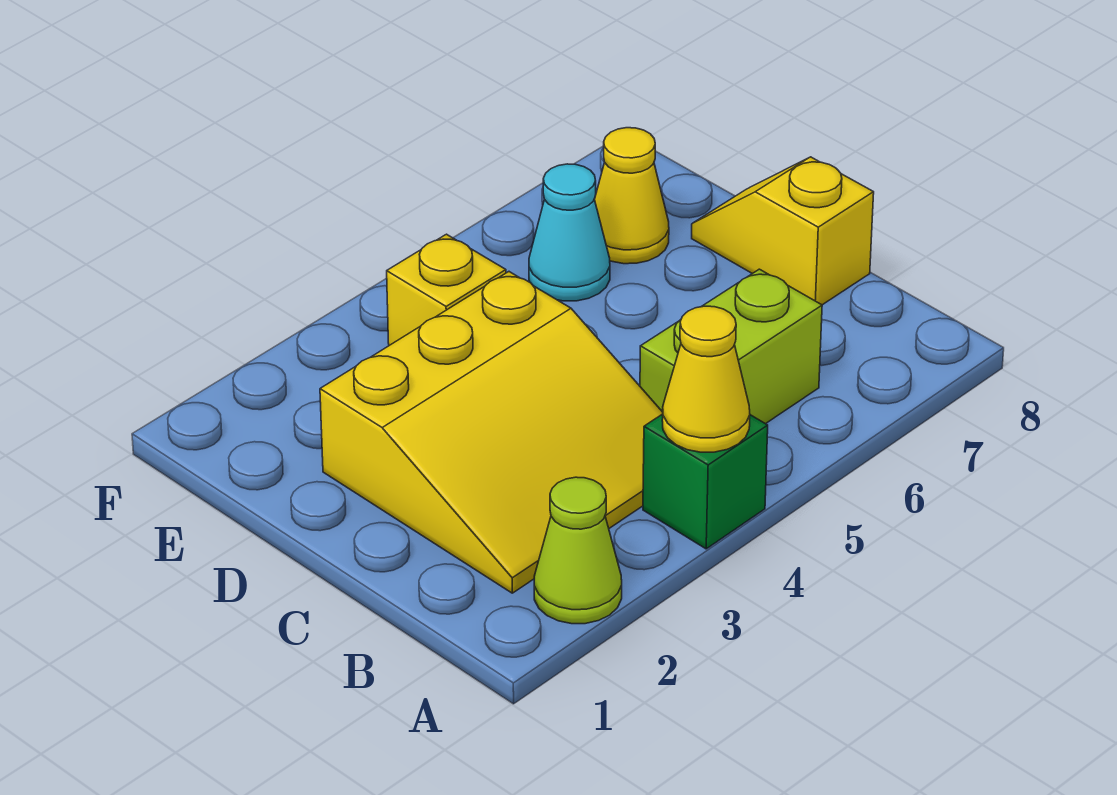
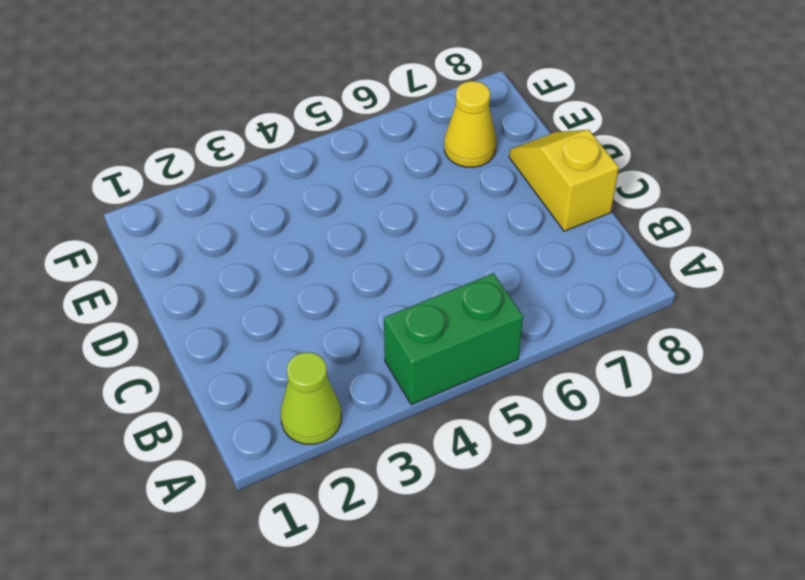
green 1x2 brick [384,273,523,405] -> green 1x1 brick [643,414,768,549]
none -> yellow 3x3 slope [320,272,663,593]
none -> lime 1x2 brick [640,269,822,424]

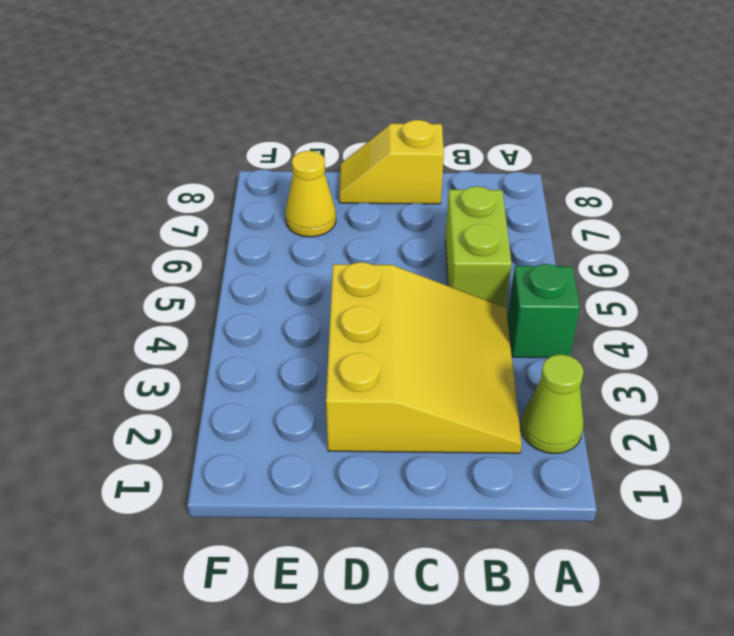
none -> yellow 1x1 brick [387,234,506,345]
none -> cyan 1x1 cone [529,164,610,301]

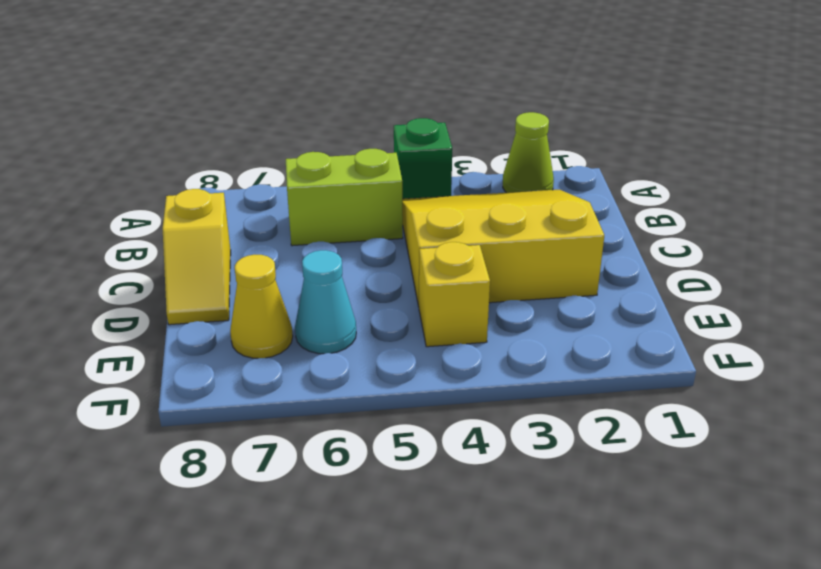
none -> yellow 1x1 cone [662,306,750,452]

